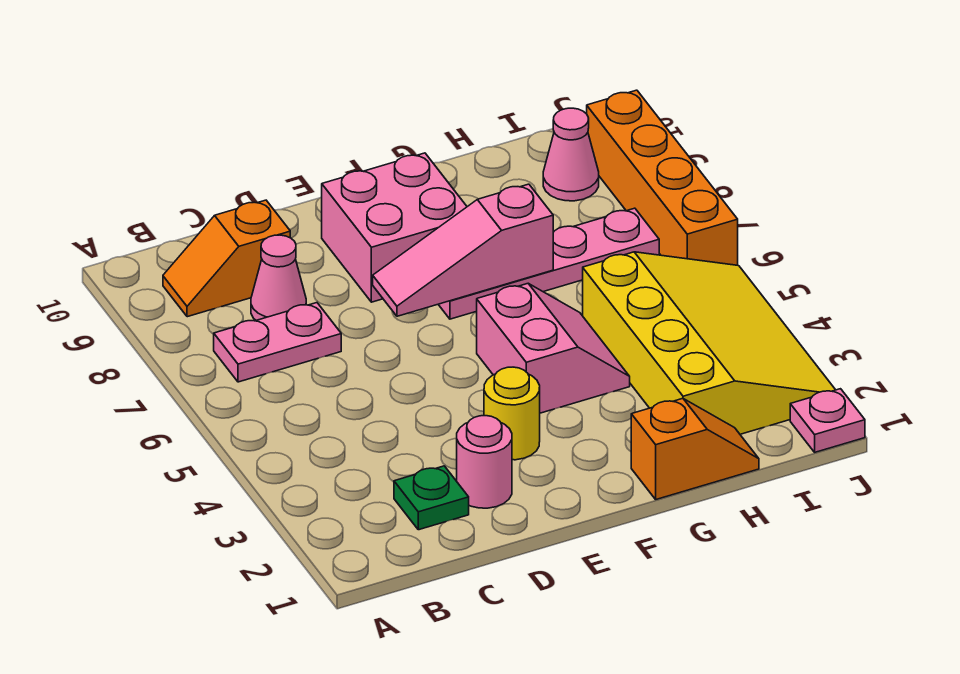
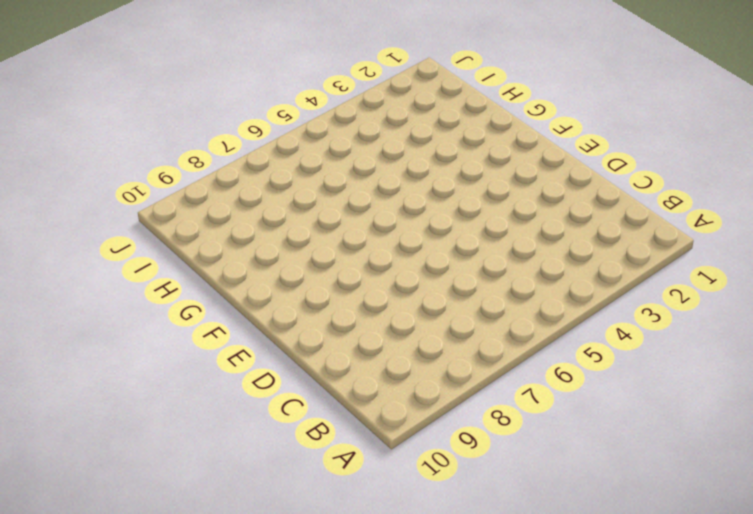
none -> pink 1x2 plate [214,303,341,382]
none -> orange 1x2 slope [163,200,290,317]
none -> green 1x1 plate [394,466,469,530]

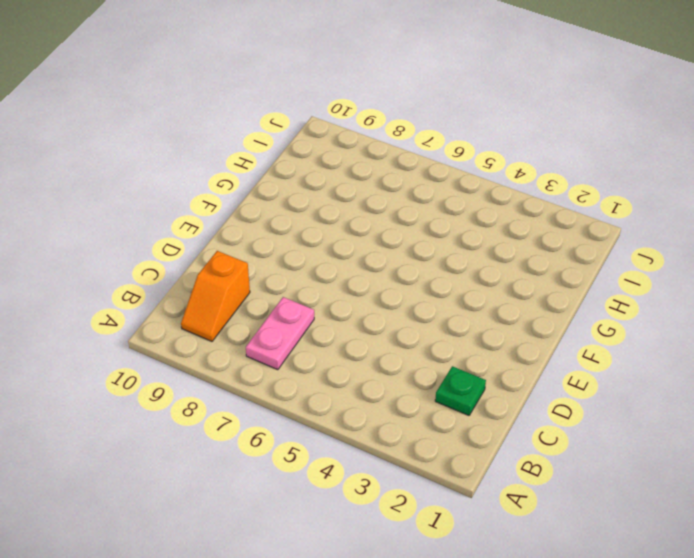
none -> pink 1x1 cone [251,235,306,320]
none -> pink 1x1 round brick [457,416,512,508]
none -> yellow 1x1 round brick [484,367,540,460]

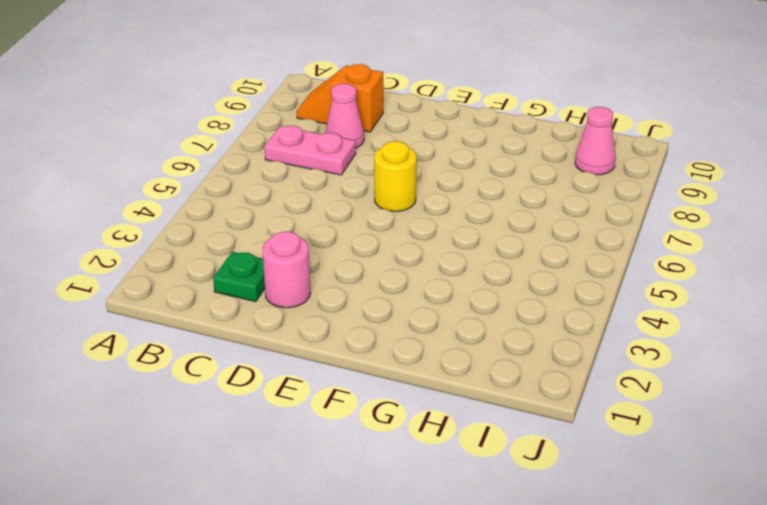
yellow 1x1 round brick [374,141,417,212] -> yellow 1x1 round brick moved to [484,367,540,460]
none -> pink 2x2 brick [322,153,467,302]
none -> pink 2x2 slope [477,284,630,413]
none -> pink 1x4 plate [438,208,659,319]

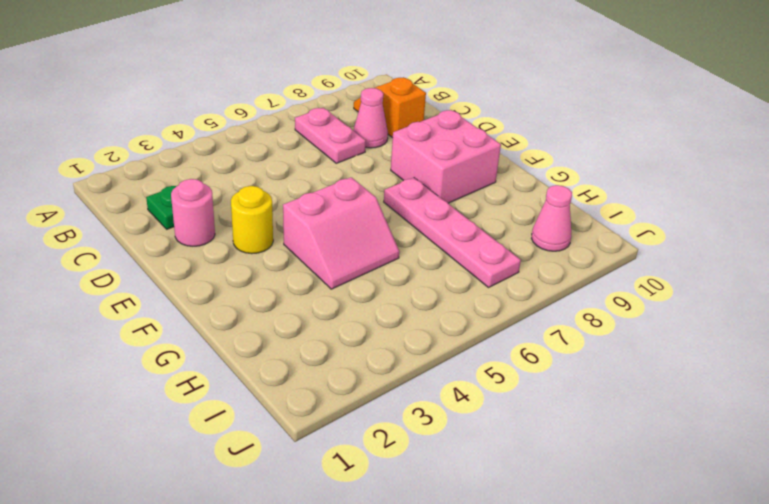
none -> orange 1x2 slope [631,399,759,499]
none -> yellow 3x4 slope [583,252,835,434]
none -> pink 1x1 plate [790,389,865,452]

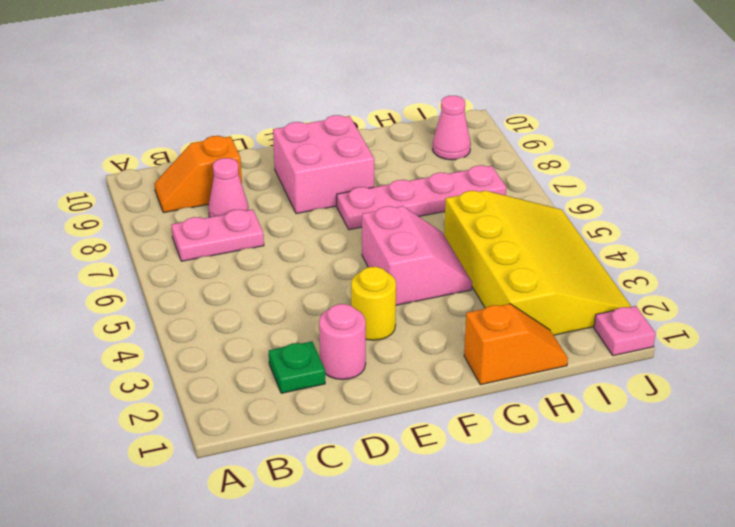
none -> orange 1x4 brick [587,90,738,265]
none -> pink 1x3 slope [373,184,553,316]

